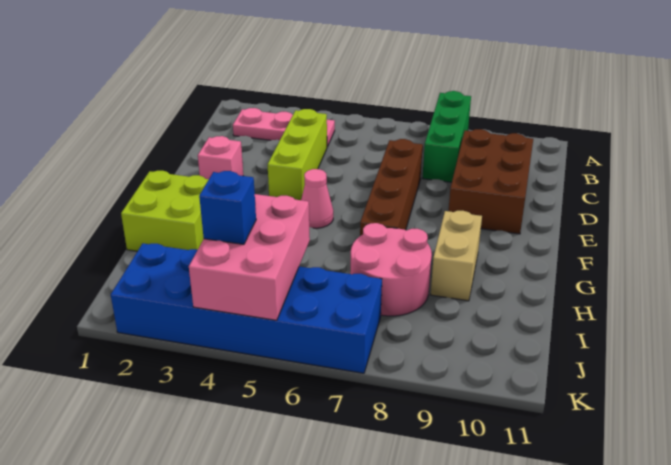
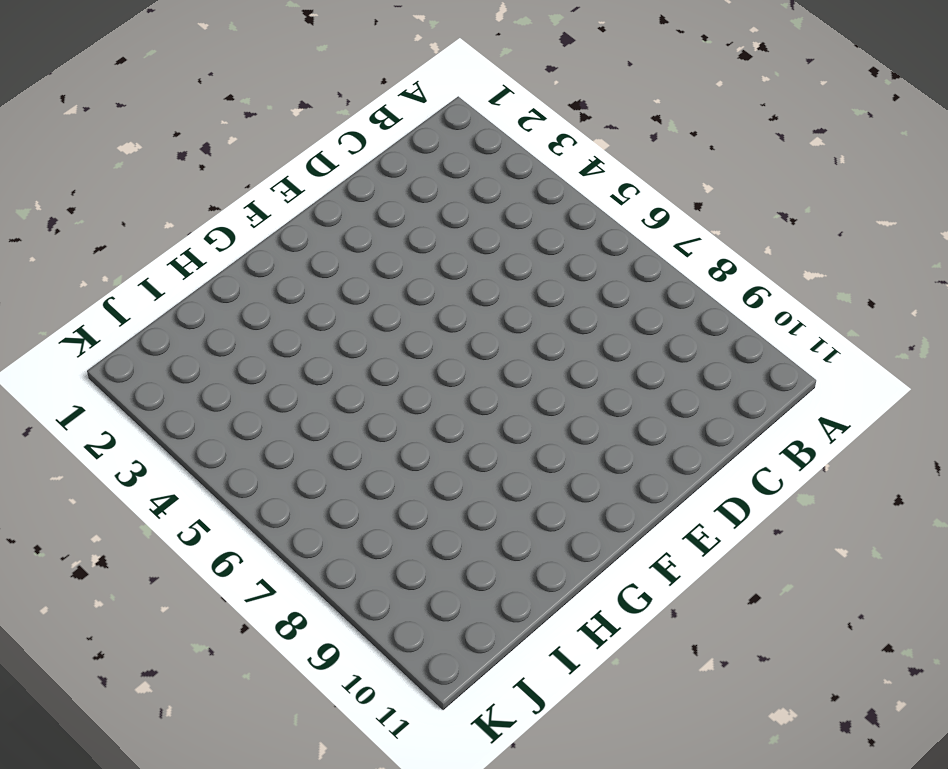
none -> green 1x3 brick [423,91,471,182]
none -> pink 1x3 plate [233,108,335,147]
none -> lime 1x3 brick [268,109,327,200]

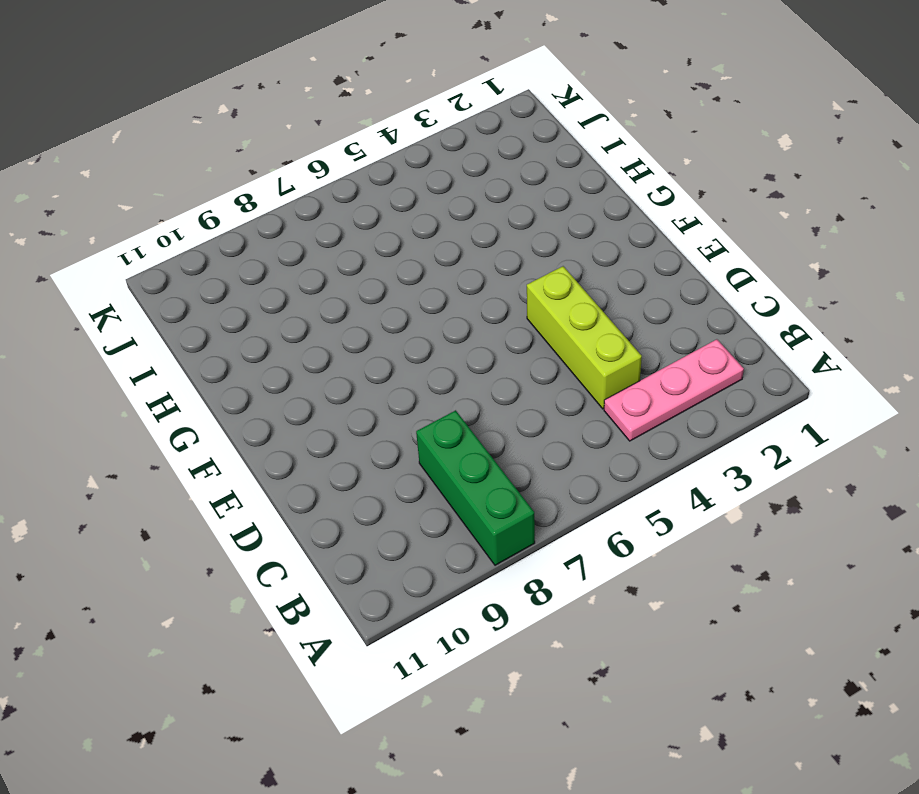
none -> brown 2x3 brick [449,129,533,234]
none -> brown 1x4 brick [360,139,423,236]
none -> pink 1x1 brick [198,136,243,179]

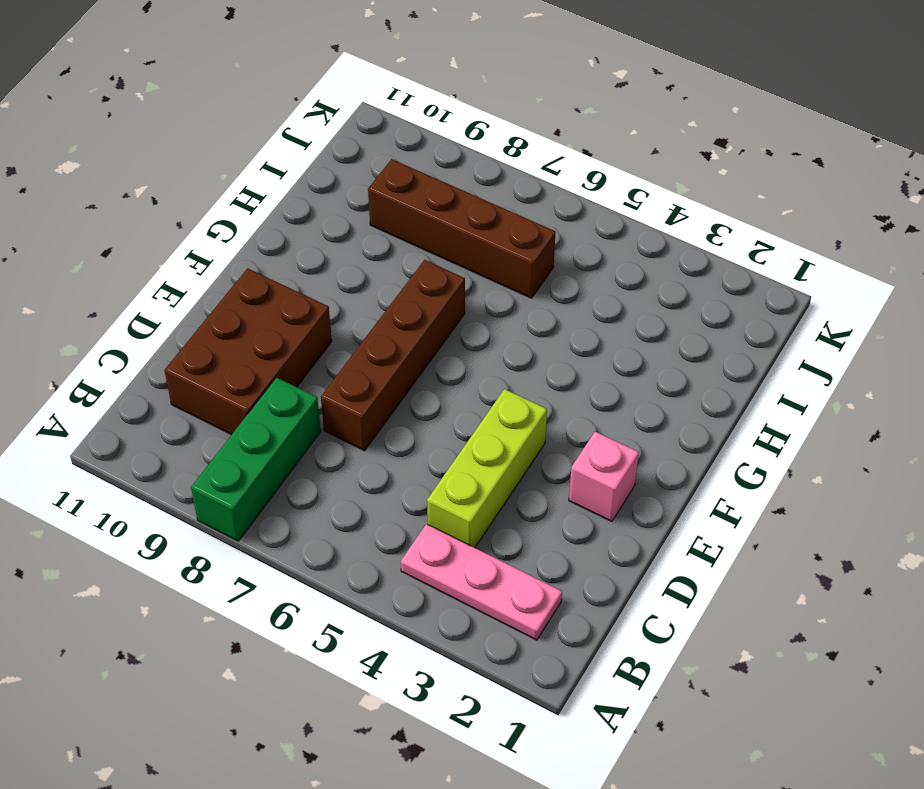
brown 1x4 brick [368,159,556,298] -> pink 2x2 round brick [350,223,432,316]
none -> pink 1x1 cone [301,169,333,228]
none -> lime 2x2 brick [121,171,209,251]
none -> tan 1x2 brick [431,211,482,301]

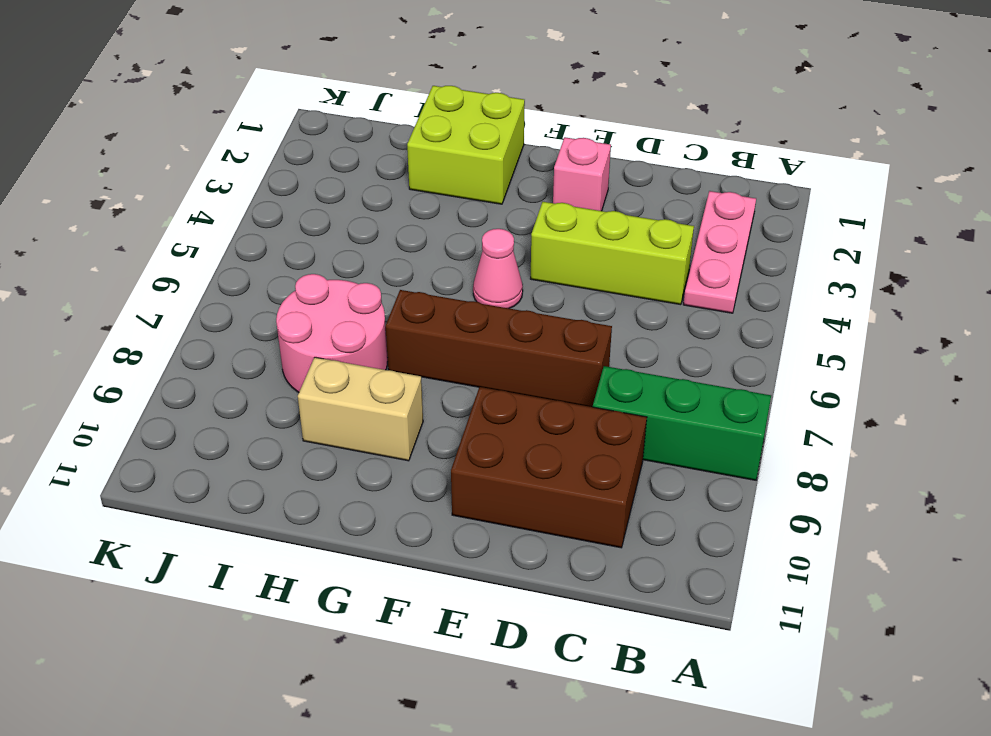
none -> blue 2x6 brick [111,244,382,373]
none -> pink 2x3 brick [189,194,310,320]
none -> blue 1x1 brick [199,171,256,244]

